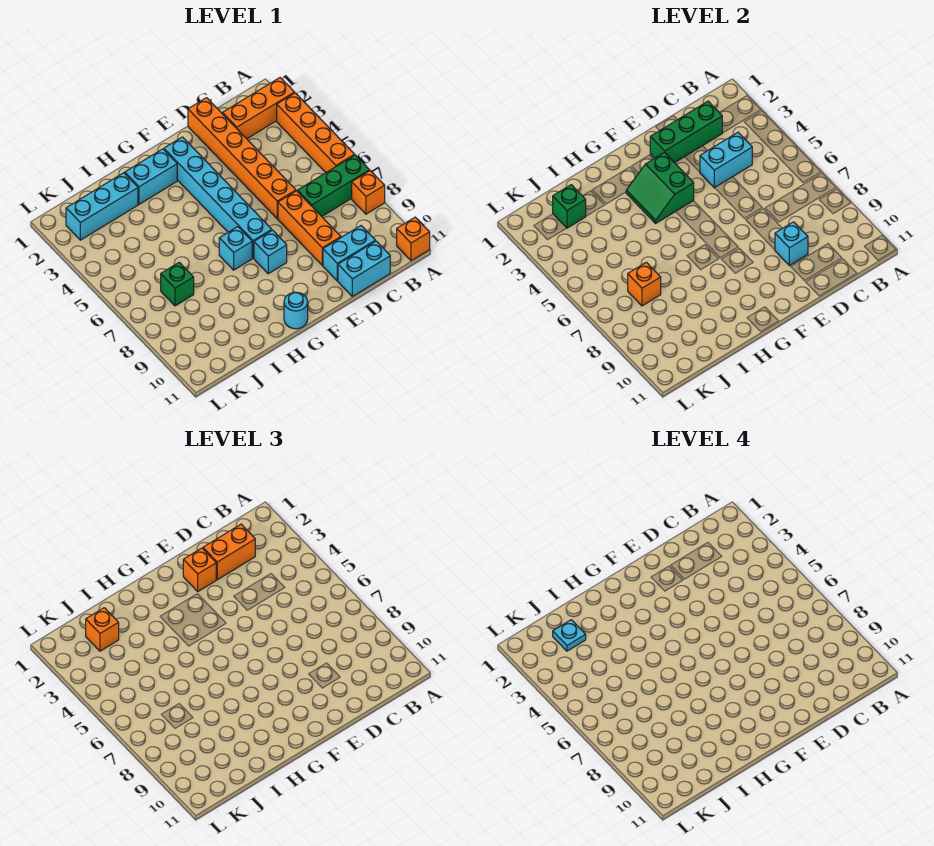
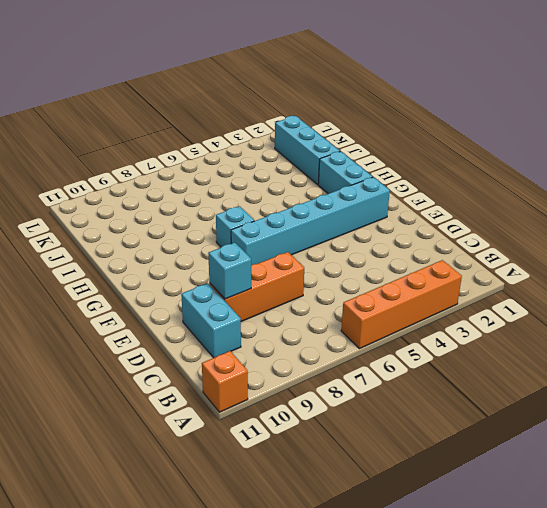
none -> orange 1x3 brick [223,77,295,139]
none -> green 1x3 brick [298,155,370,216]
none -> orange 1x1 brick [352,171,385,214]

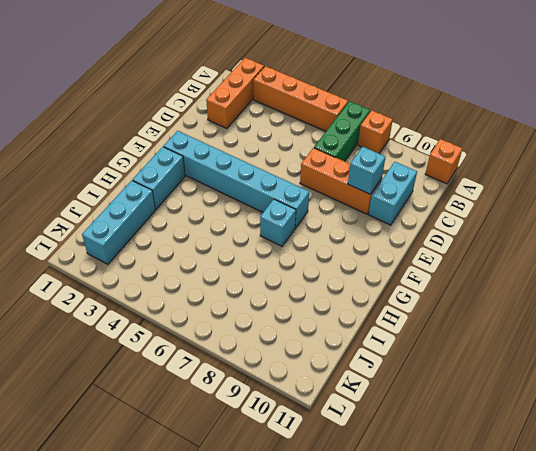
none -> cyan 1x2 brick [338,241,390,296]
none -> orange 1x6 brick [188,98,296,219]
none -> cyan 1x1 brick [254,230,287,274]

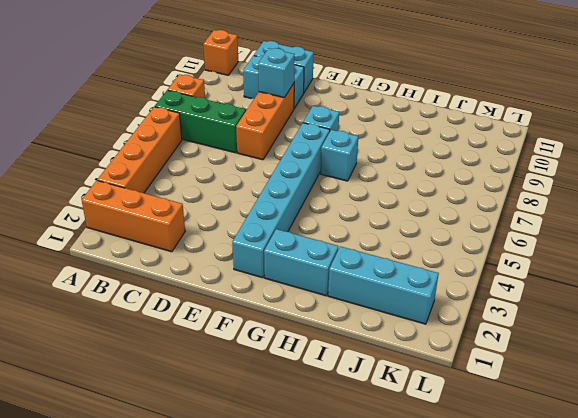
none -> orange 1x6 brick [188,98,296,219]
none -> cyan 1x1 round brick [284,292,308,329]
none -> green 1x1 brick [161,262,194,306]

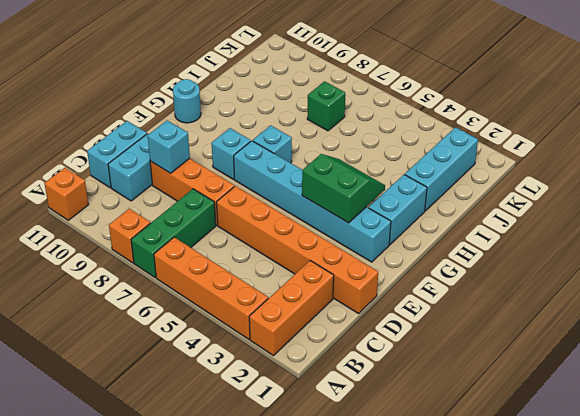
none -> green 1x3 brick [650,101,722,163]
none -> cyan 1x2 brick [700,132,752,188]
none -> green 1x1 brick [553,185,586,228]

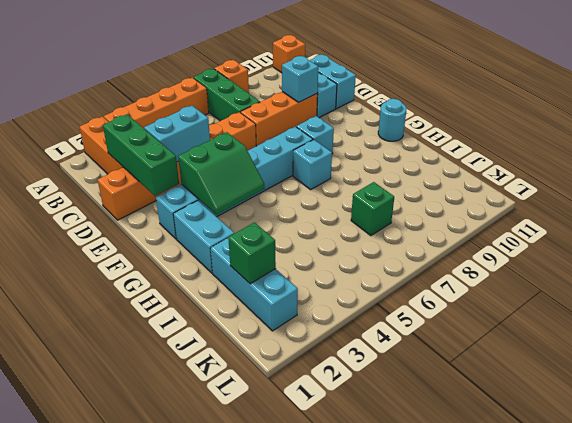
cyan 1x2 brick [144,106,210,162] -> cyan 1x2 brick turned to [700,132,752,188]
none -> orange 1x1 brick [628,262,661,306]
none -> orange 1x2 brick [203,524,255,580]
none -> orange 1x1 brick [183,548,216,591]

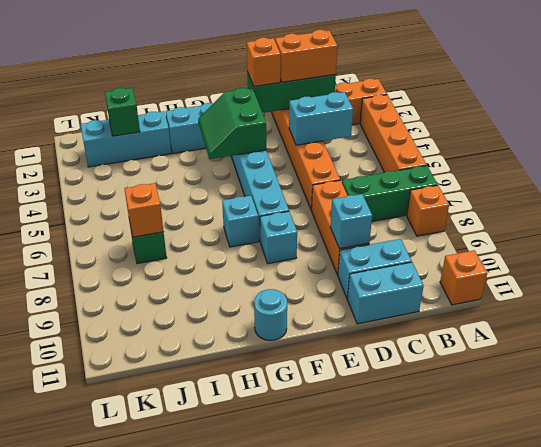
none -> orange 1x1 brick [86,608,119,651]
none -> cyan 1x1 plate [553,620,586,651]

